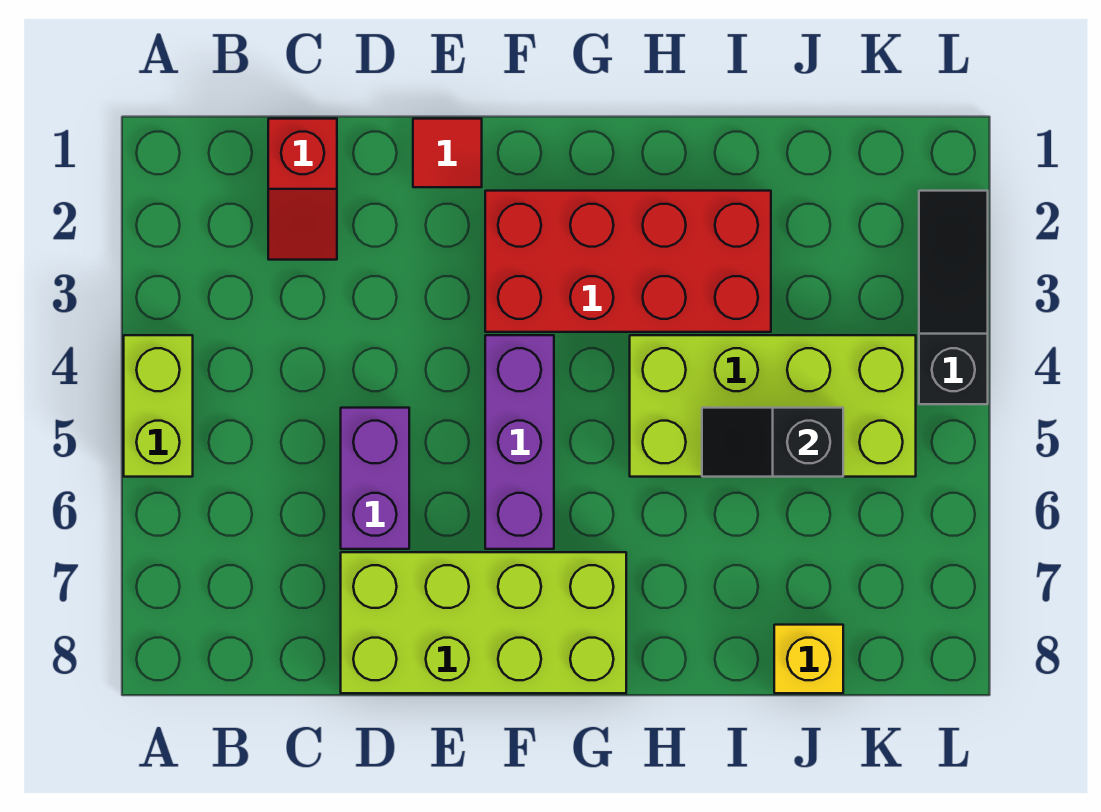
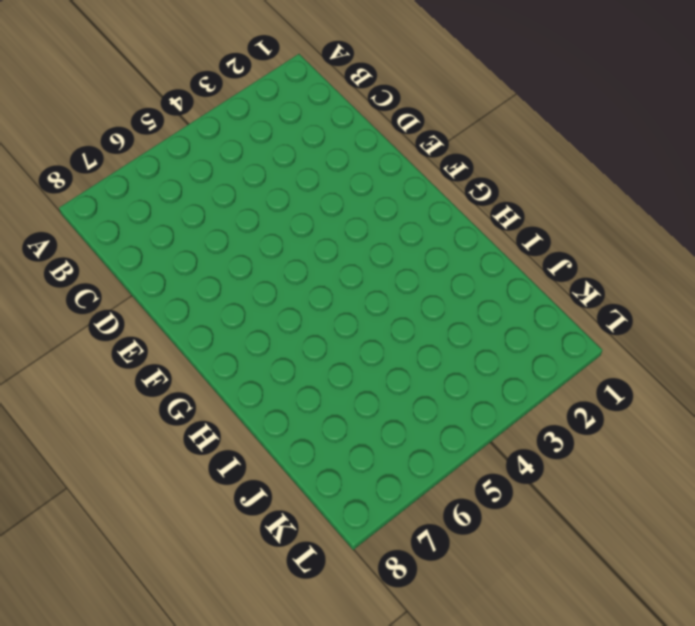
none -> lime 1x2 brick [124,335,193,477]
none -> red 1x2 slope [268,119,337,260]

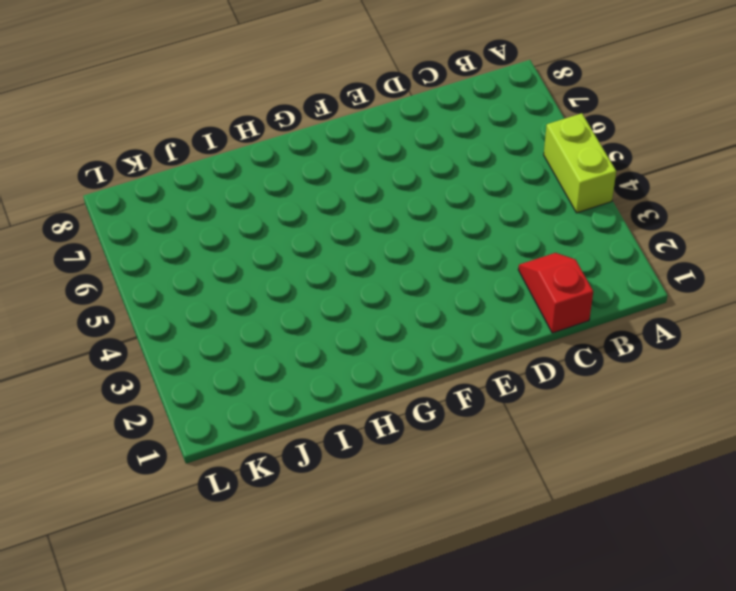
none -> purple 1x2 brick [341,408,409,549]
none -> lime 2x4 brick [341,552,626,693]

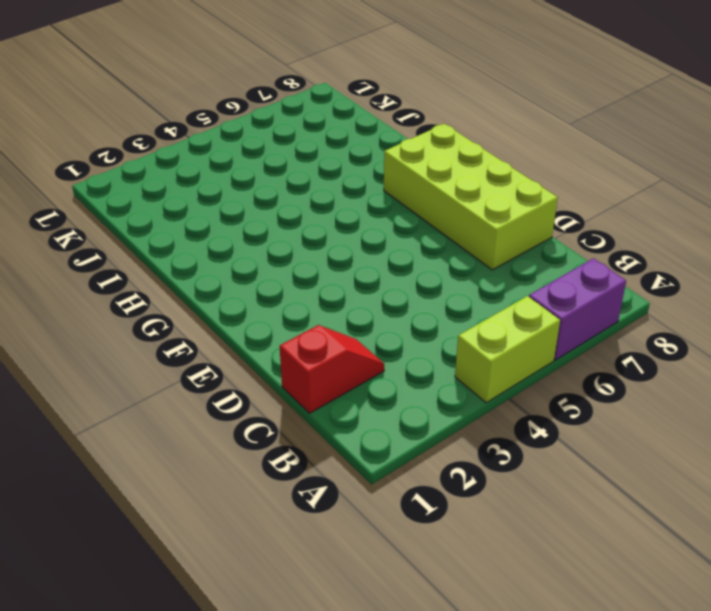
purple 1x2 brick [529,258,626,360] -> purple 1x2 brick moved to [341,408,409,549]
none -> red 1x1 tile [413,119,482,187]
none -> red 2x4 brick [485,191,771,332]

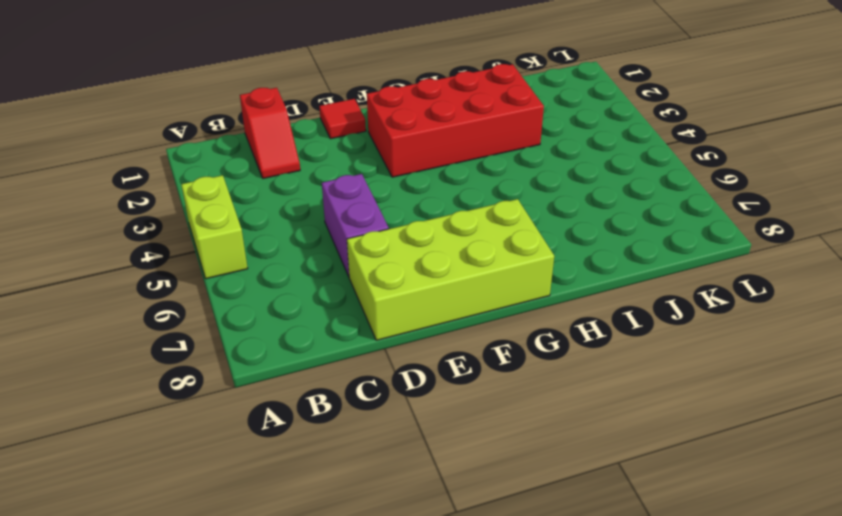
none -> purple 1x3 brick [485,335,554,549]
none -> lime 2x4 brick [630,335,916,477]

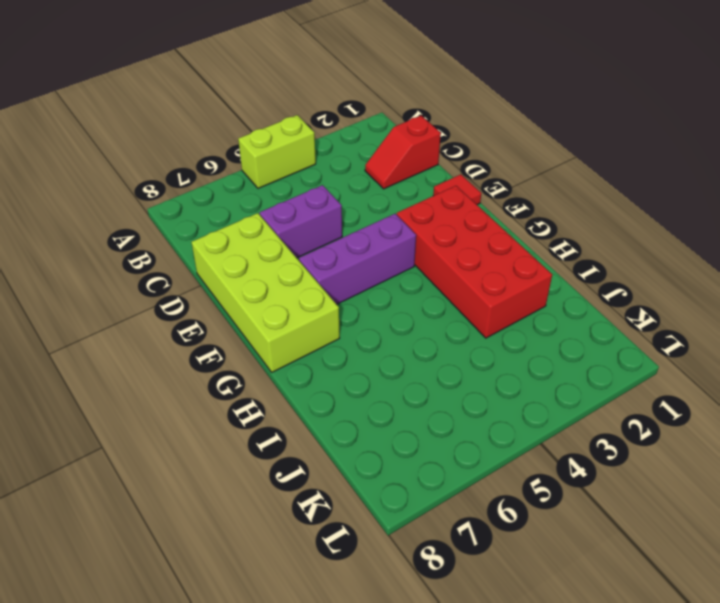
none -> lime 2x4 brick [630,335,916,477]
none -> yellow 1x1 brick [774,625,843,693]

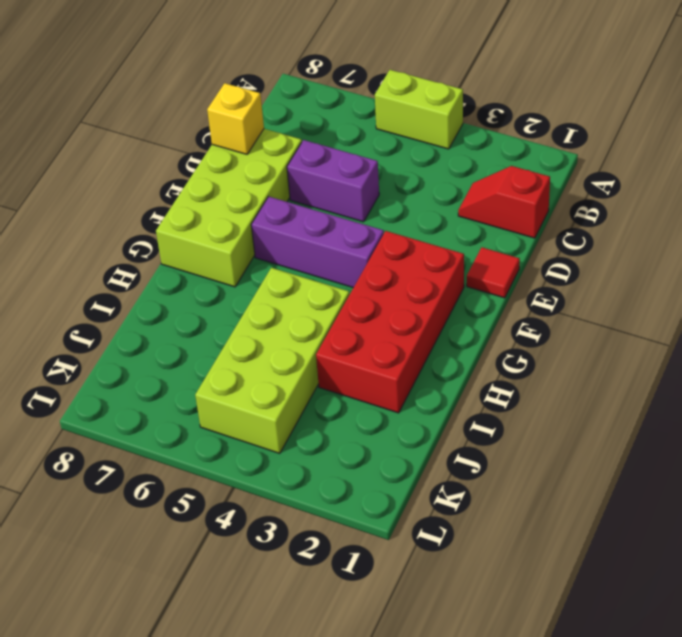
yellow 1x1 brick [207,83,264,154] -> yellow 1x1 brick moved to [774,625,843,693]
none -> black 1x3 slope [919,191,988,404]
none -> black 1x2 slope [702,408,843,477]

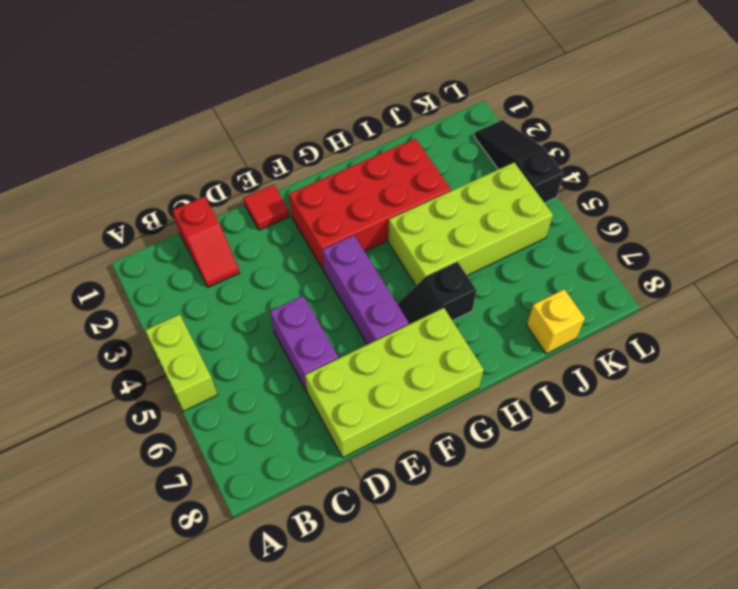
black 1x2 slope [397,262,476,324] -> black 1x2 slope moved to [702,408,843,477]

